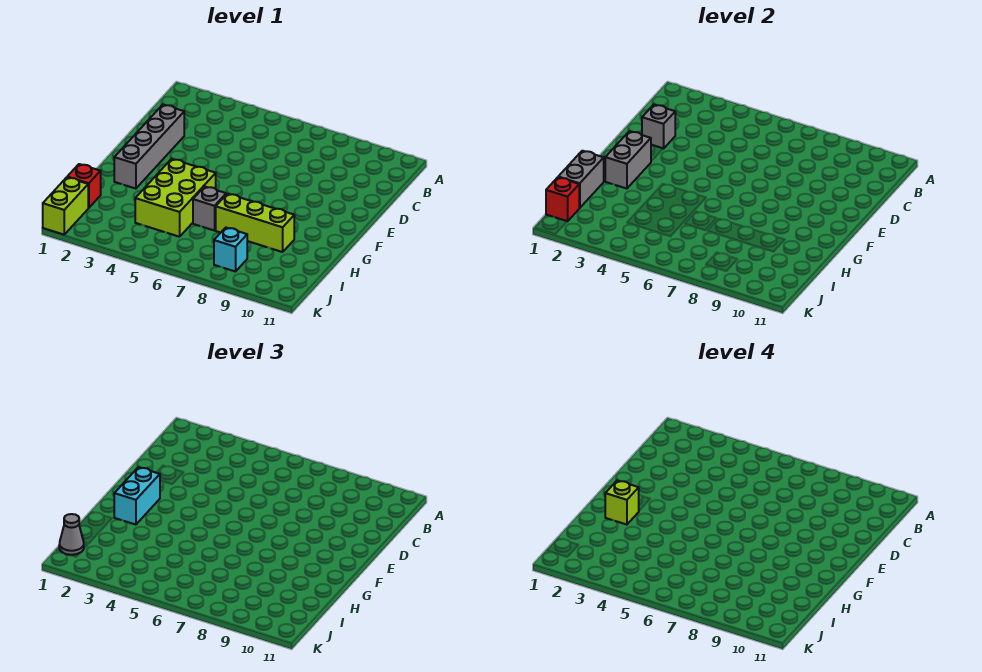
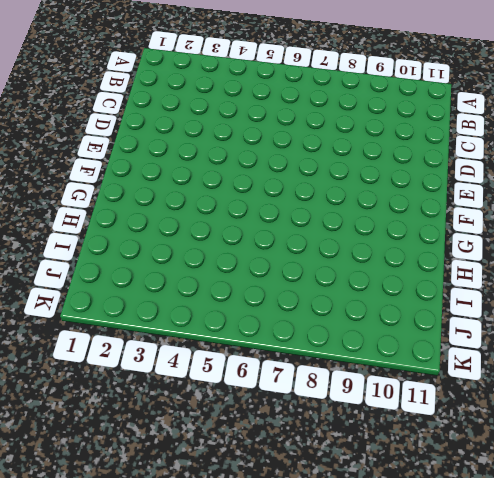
none -> grey 1x4 brick [114,105,184,189]
none -> lime 2x3 brick [135,159,216,237]
none -> grey 1x1 brick [193,187,226,231]

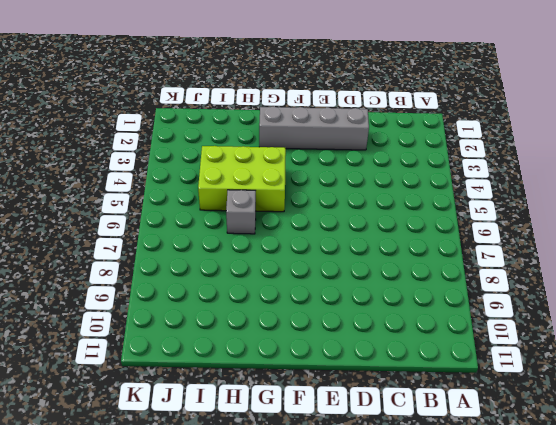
none -> lime 1x3 brick [216,194,294,252]
none -> red 1x1 brick [68,164,101,208]
none -> lime 1x2 brick [43,177,88,235]

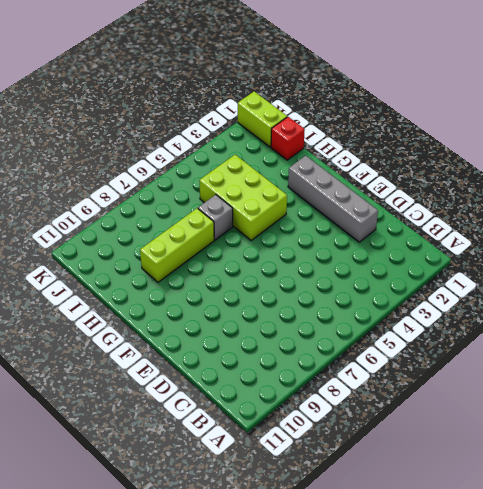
none -> cyan 1x1 brick [214,228,247,272]
none -> grey 1x1 brick [642,105,675,149]
none -> grey 1x2 brick [605,131,651,189]

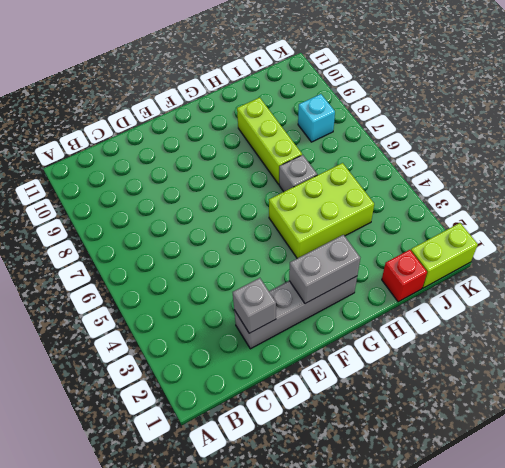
none -> grey 1x2 brick [559,151,604,208]
none -> red 1x1 brick [546,177,579,221]
none -> cyan 1x2 brick [114,467,160,525]

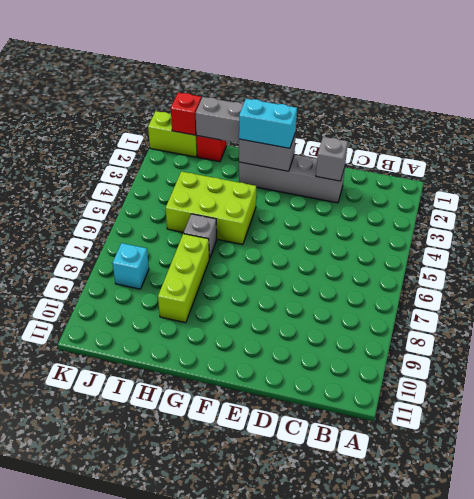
none -> grey 1x1 cone [59,514,84,555]
none -> lime 1x1 brick [605,481,639,525]

